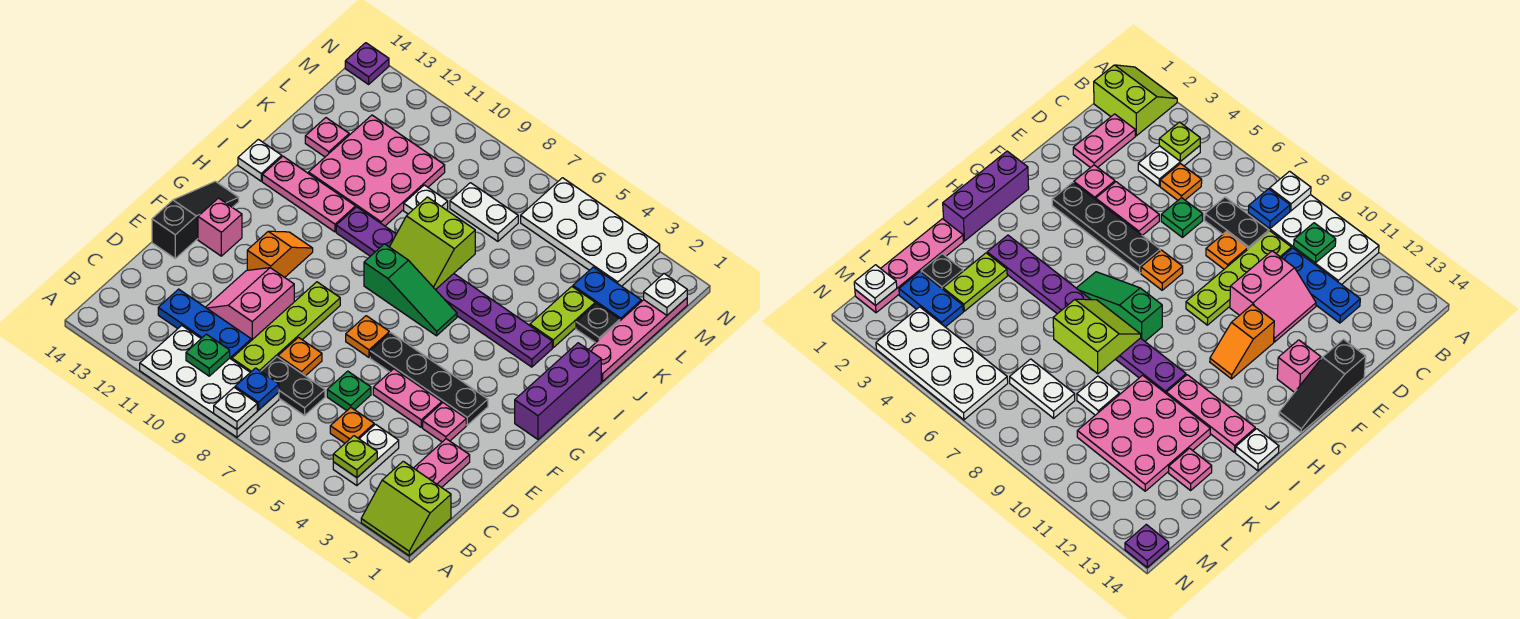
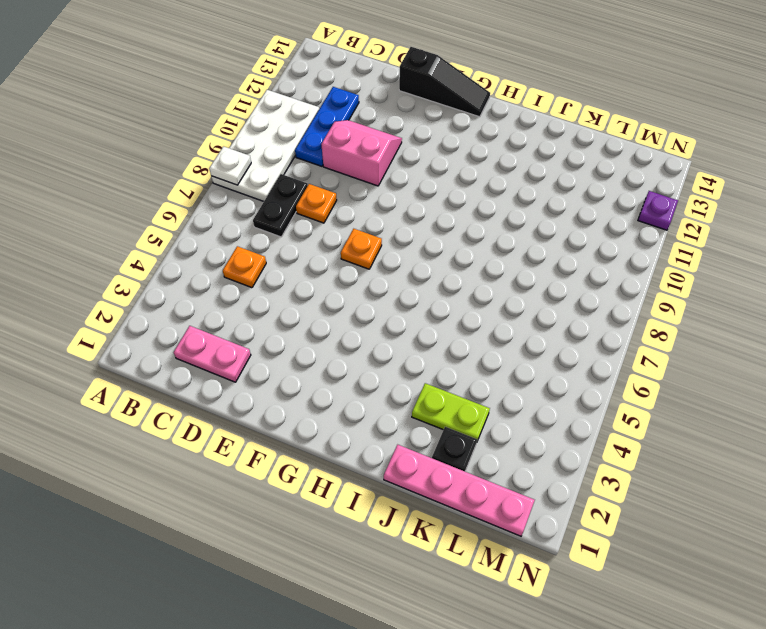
purple 1x1 plate [638,191,678,230] -> purple 1x1 plate moved to [345,43,389,84]
none -> lime 2x2 slope [361,461,451,555]
none -> white 1x2 plate [333,424,399,486]
none -> lime 1x4 plate [232,282,340,372]
none -> green 1x1 plate [327,371,371,411]

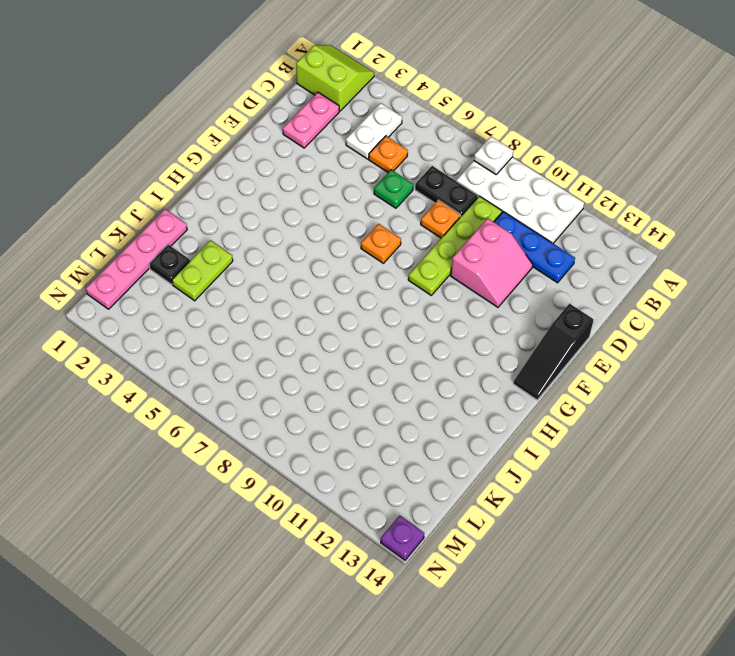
none -> pink 1x1 plate [423,403,466,442]
none -> pink 1x2 plate [373,369,442,427]
none -> black 1x4 plate [370,332,488,425]
none -> orange 1x2 slope [247,231,313,277]

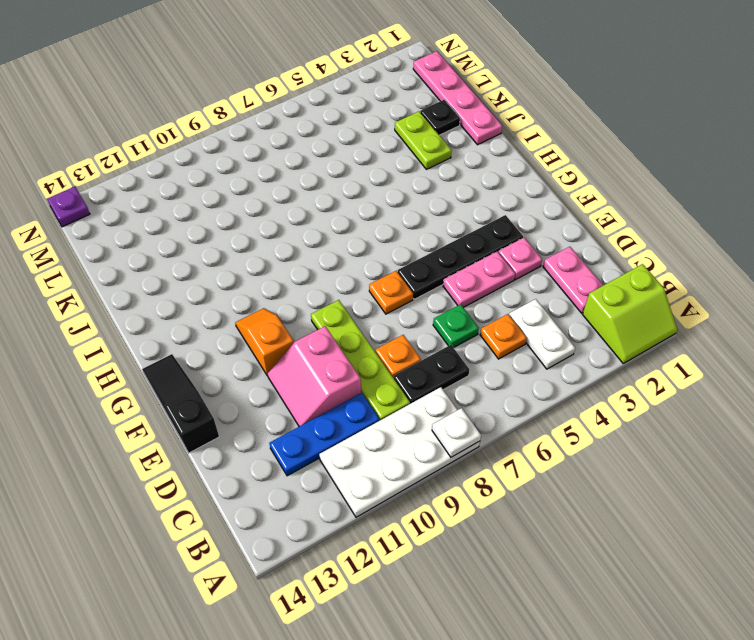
none -> pink 1x1 brick [198,198,242,256]
none -> purple 1x3 brick [515,343,601,439]
none -> green 1x3 slope [364,244,457,336]
none -> purple 1x8 plate [336,207,552,367]

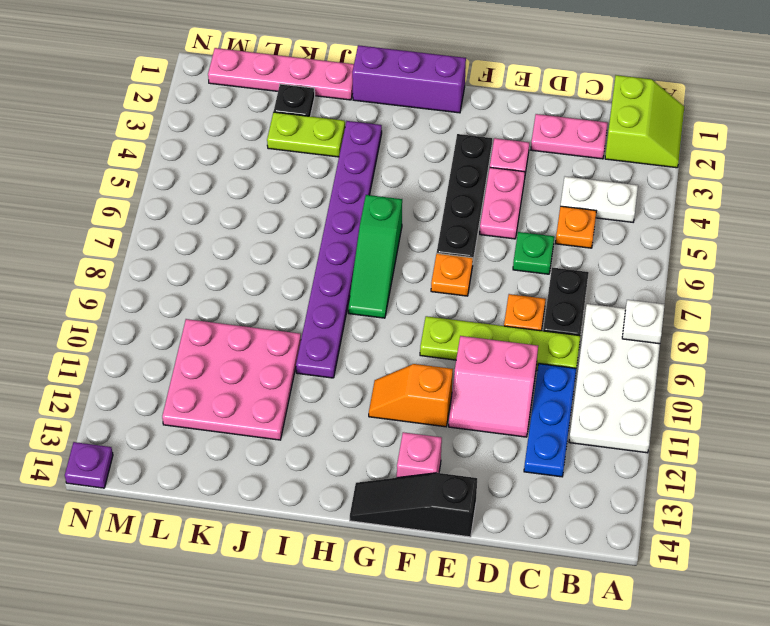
green 1x3 slope [348,195,402,318] -> green 1x3 slope turned to [364,244,457,336]
none -> pink 1x3 plate [262,156,356,232]
none -> white 1x1 plate [238,139,282,181]
none -> white 1x1 plate [404,185,448,214]
none -> pink 1x1 plate [305,118,349,157]

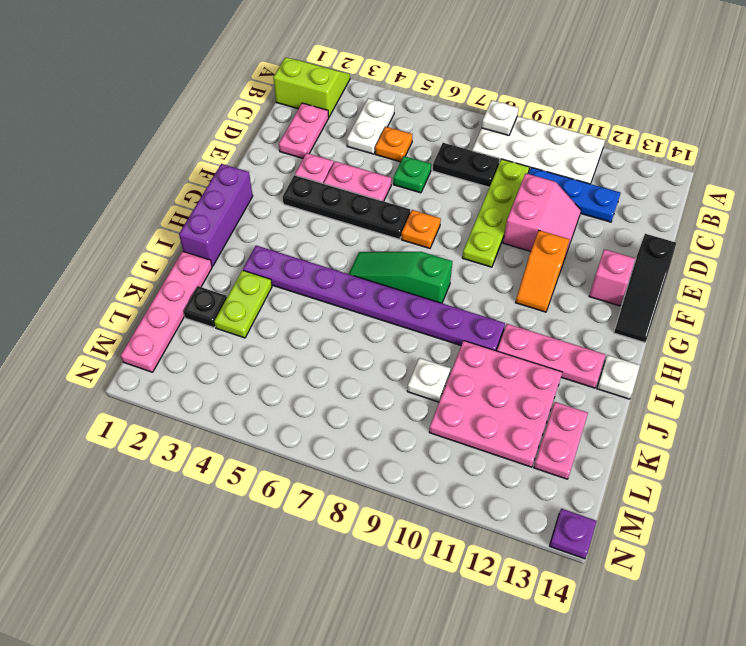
pink 1x2 plate [534,402,588,479] -> pink 1x1 plate [305,118,349,157]
none -> orange 1x1 plate [278,337,322,376]
none -> blue 1x2 plate [573,267,641,321]
none -> white 1x2 plate [450,183,518,241]
none -> white 2x4 plate [521,178,660,286]

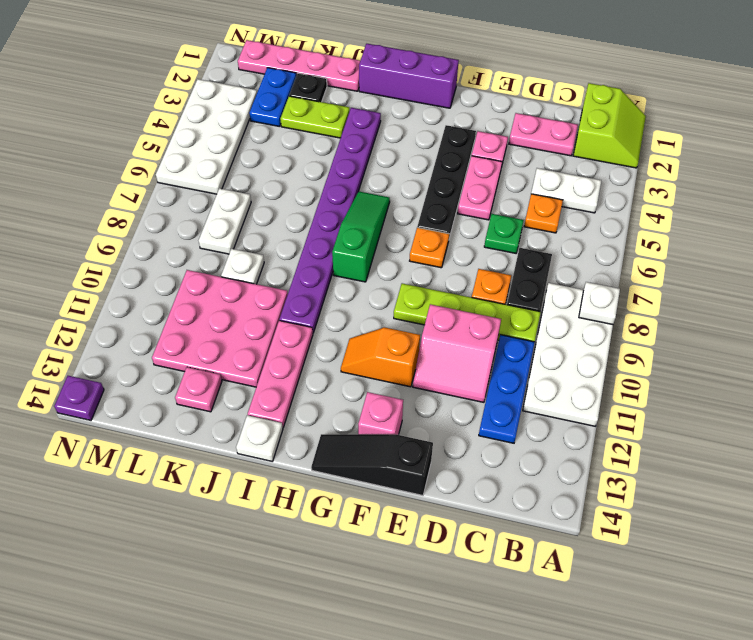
none -> lime 1x1 plate [333,436,377,478]
none -> blue 1x1 plate [235,368,279,410]
none -> green 1x1 plate [186,334,230,376]
none -> lime 2x2 slope [390,197,475,290]

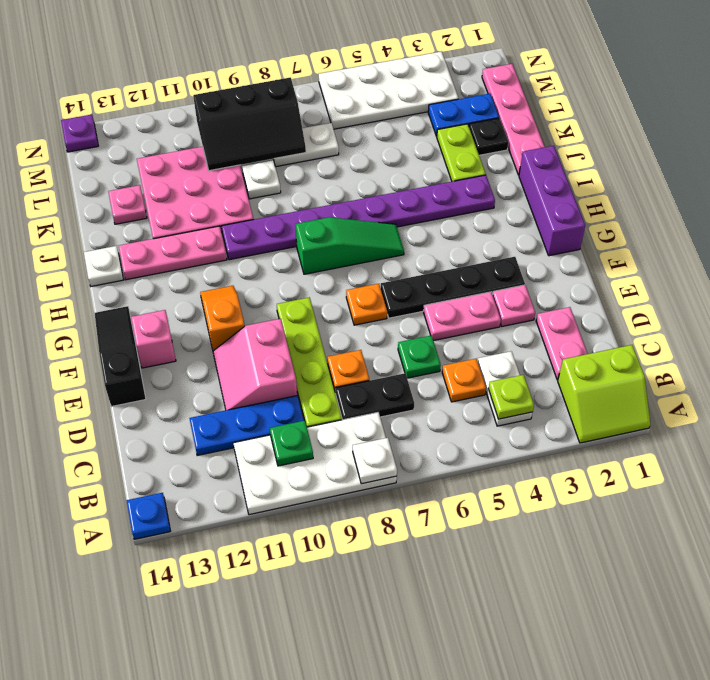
blue 1x1 plate [126,493,170,539] -> blue 1x1 plate moved to [235,368,279,410]
black 2x3 slope [193,77,306,171] -> none
none -> lime 2x2 slope [390,197,475,290]
none -> white 1x1 plate [644,274,687,315]

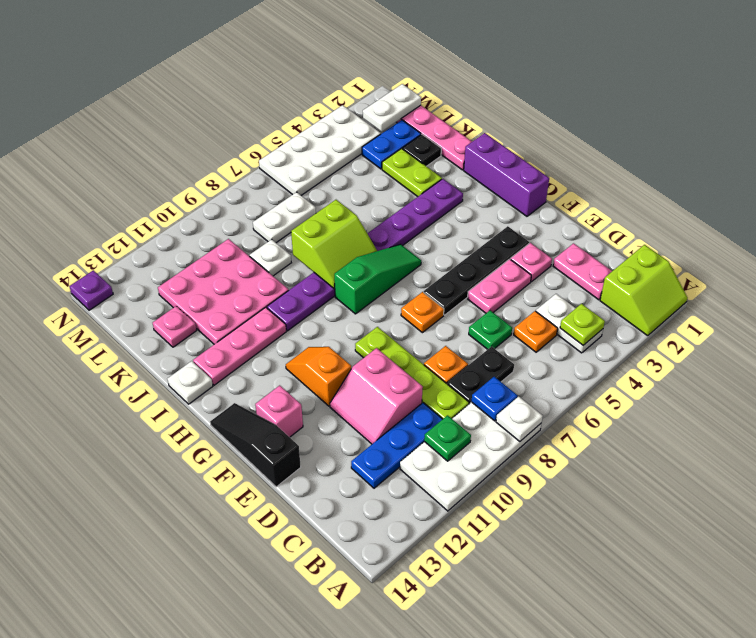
white 1x2 plate [363,84,421,132] -> white 1x1 plate [644,274,687,315]

